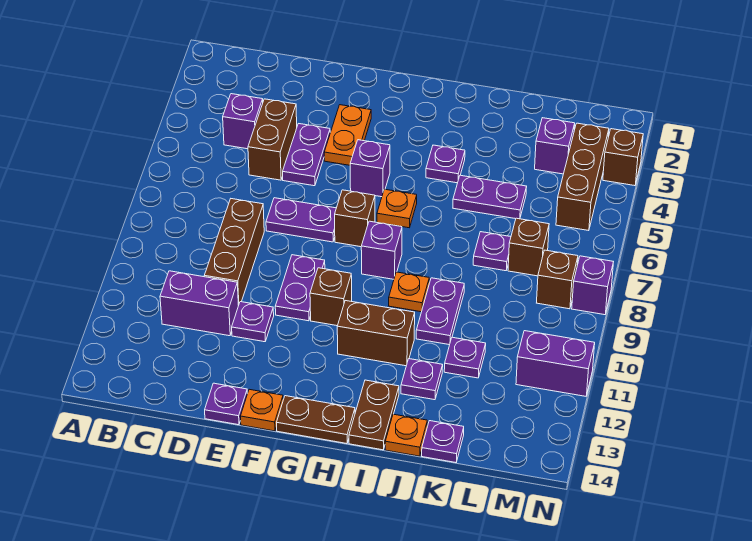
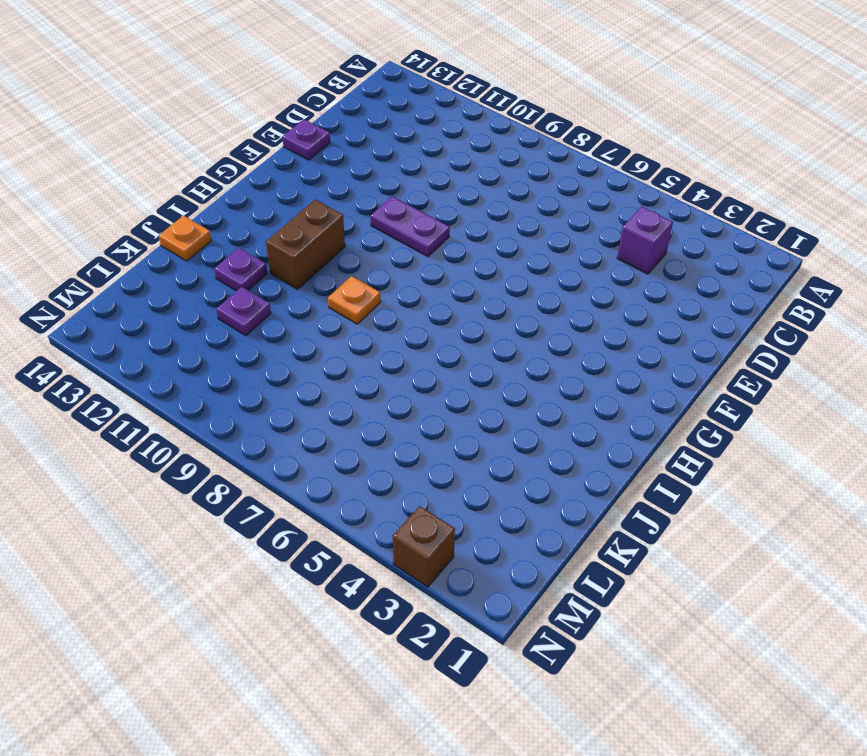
none -> purple 1x2 brick [160,271,239,336]
none -> brown 1x2 brick [248,99,297,180]
none -> brown 1x3 brick [204,199,264,305]
none -> purple 1x2 plate [283,124,330,186]

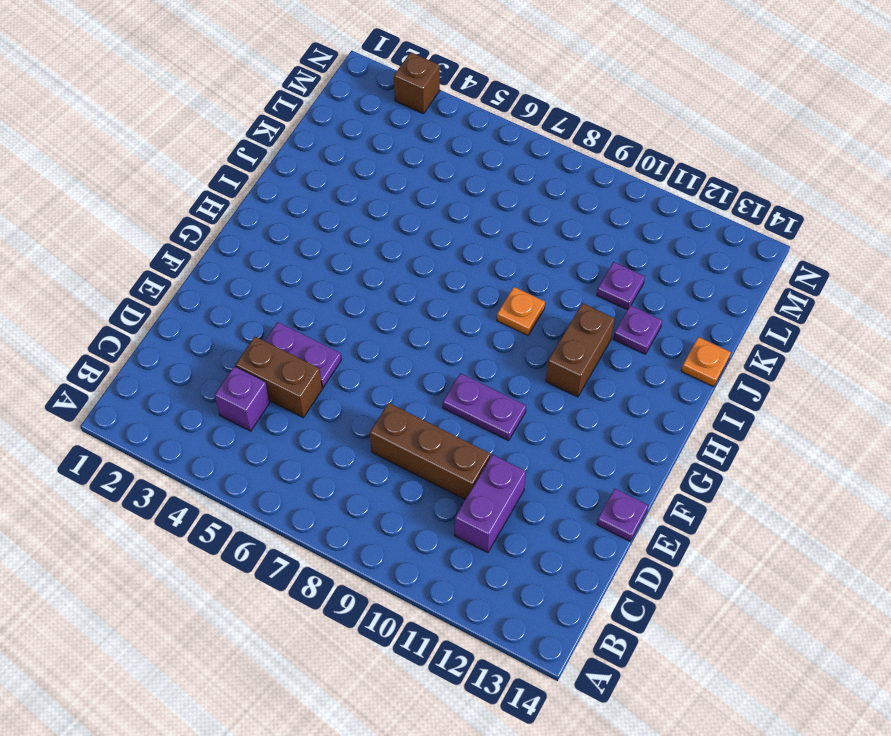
none -> purple 1x2 plate [266,198,336,242]
none -> purple 1x1 plate [232,302,274,342]
none -> orange 1x2 plate [324,105,371,165]
none -> orange 1x1 plate [240,389,283,431]

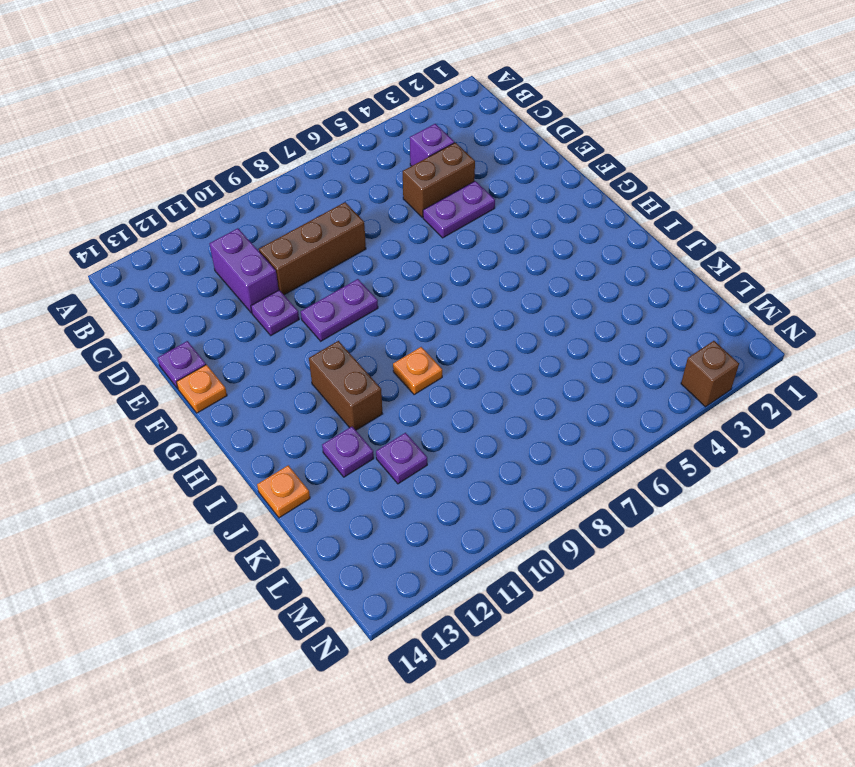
none -> purple 1x2 plate [266,198,336,242]
none -> orange 1x2 plate [324,105,371,165]
none -> purple 1x1 brick [350,140,390,197]
none -> brown 1x1 brick [335,190,375,247]

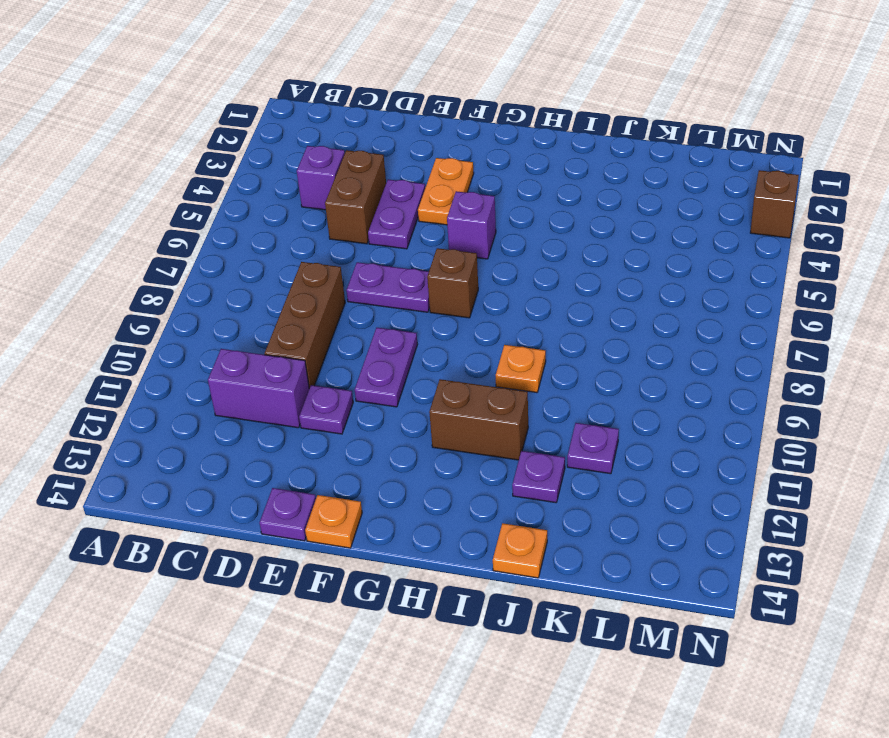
none -> brown 1x1 brick [310,268,352,326]
none -> brown 1x2 plate [277,396,355,444]
none -> orange 1x1 plate [377,189,417,228]
none -> purple 1x1 brick [361,221,402,279]

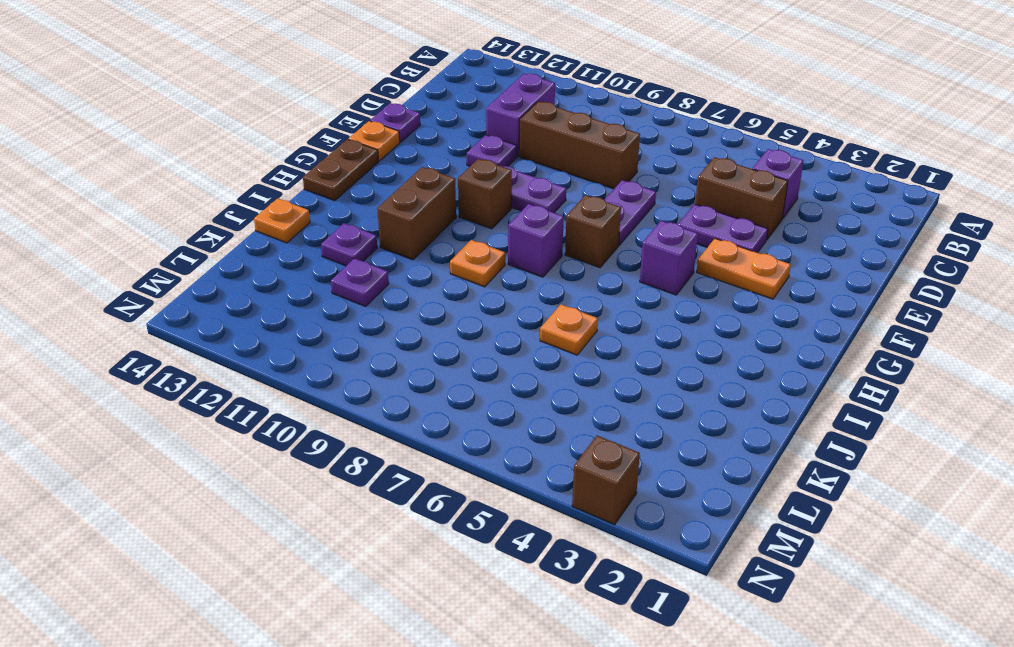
orange 1x1 plate [540,304,598,355] -> orange 1x1 plate moved to [377,189,417,228]
none -> purple 1x1 plate [426,145,465,183]
none -> brown 1x2 plate [349,380,399,450]
none -> purple 1x2 plate [453,175,527,219]
none -> purple 1x2 plate [416,278,464,345]

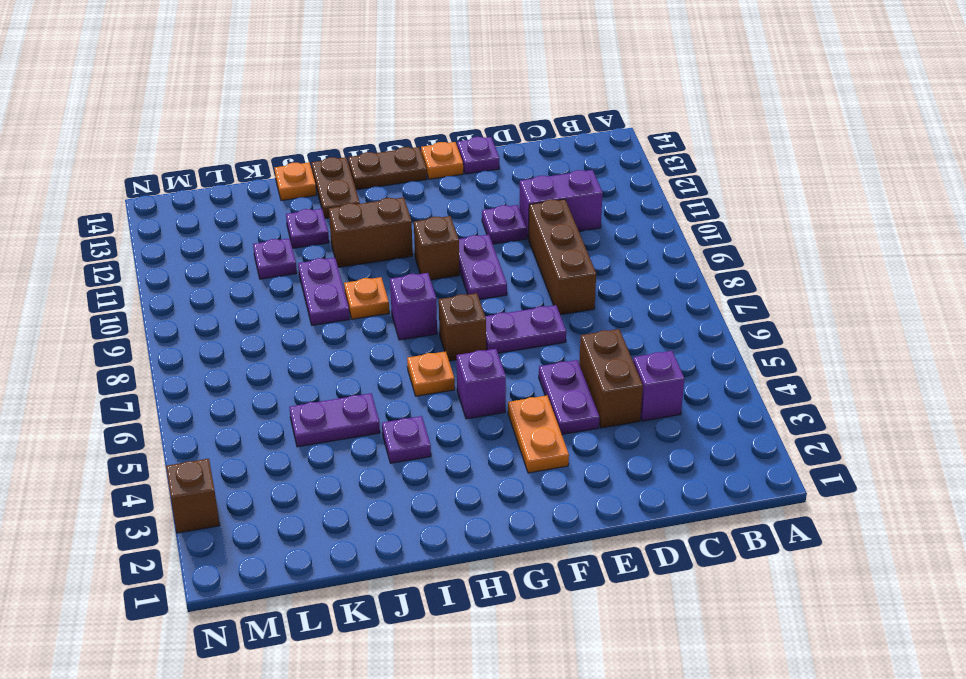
none -> purple 1x1 plate [473,232,511,271]
none -> purple 1x1 plate [422,421,464,463]
none -> purple 1x1 brick [535,118,575,174]
none -> brown 1x1 brick [508,218,549,276]

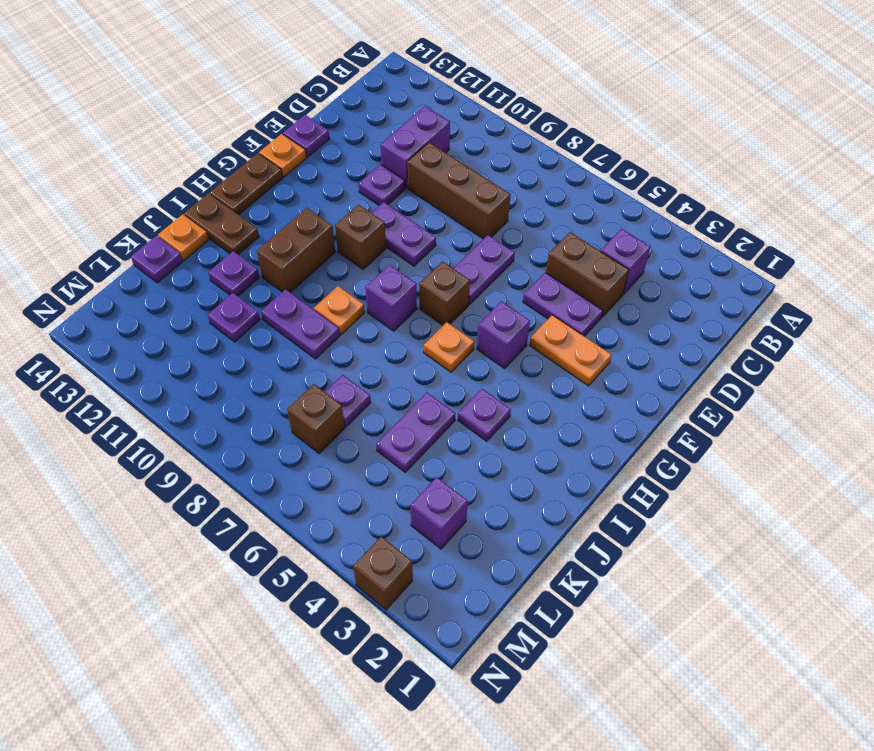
none -> brown 1x3 brick [556,123,609,231]
none -> brown 1x1 brick [537,250,578,309]
none -> purple 1x2 brick [516,331,595,396]
none -> purple 1x1 brick [572,256,613,315]

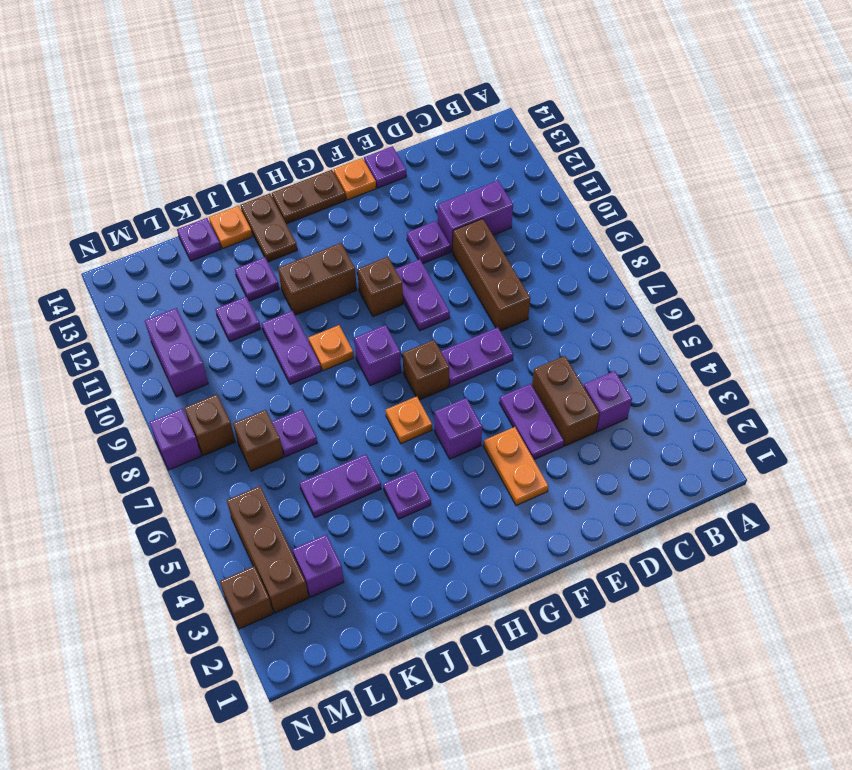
purple 1x2 brick [145,308,208,397] -> purple 1x2 brick turned to [516,331,595,396]

